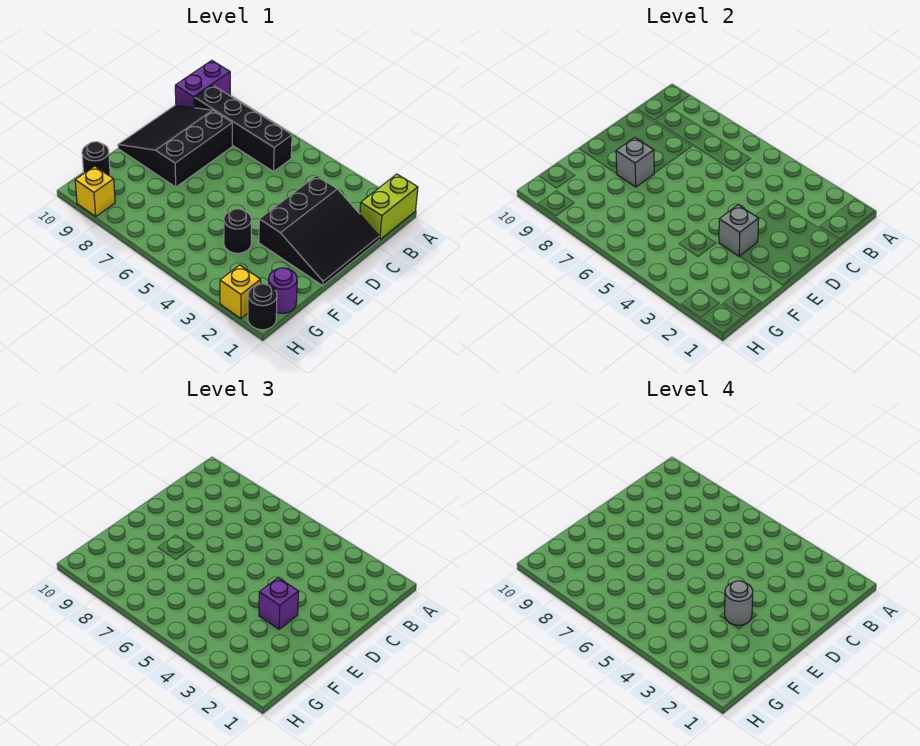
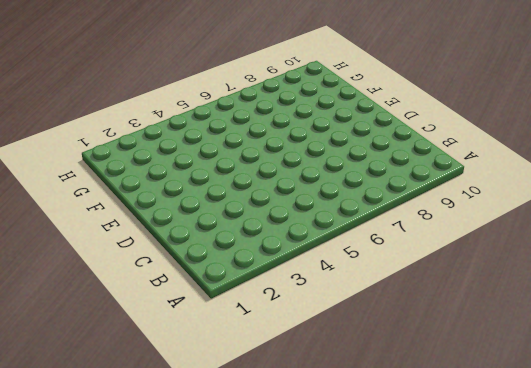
none -> lime 1x2 brick [360,174,418,240]
none -> purple 1x2 brick [175,60,230,108]
none -> black 1x4 brick [195,85,292,171]

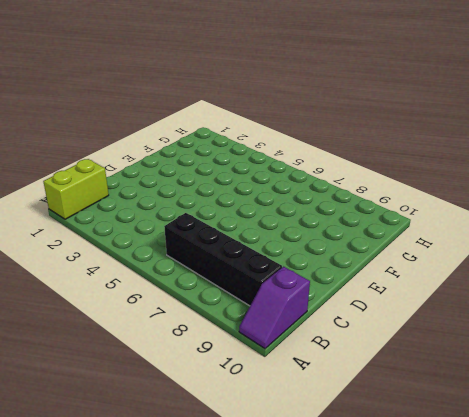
purple 1x2 slope [239,267,310,349] -> purple 1x2 brick [175,60,230,108]
none -> black 3x3 slope [259,176,379,286]
none -> black 3x3 slope [118,105,232,187]
none -> black 1x1 round brick [224,209,251,253]

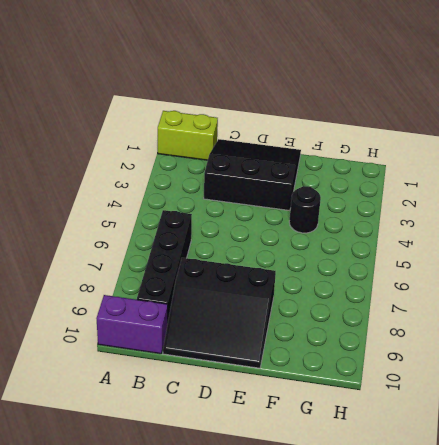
none -> purple 1x1 round brick [269,268,297,313]
none -> black 1x1 round brick [82,142,110,176]
none -> black 1x1 round brick [248,284,277,330]

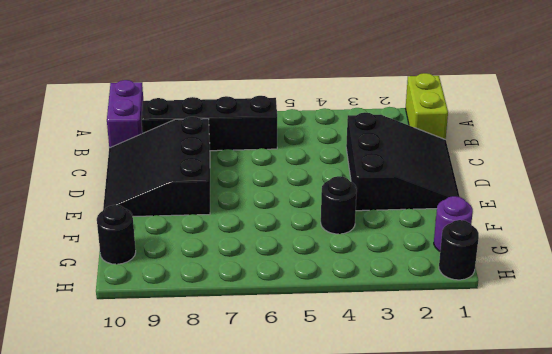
none -> yellow 1x1 brick [220,265,261,319]
none -> yellow 1x1 brick [75,166,115,216]
none -> grey 1x1 brick [719,205,759,256]

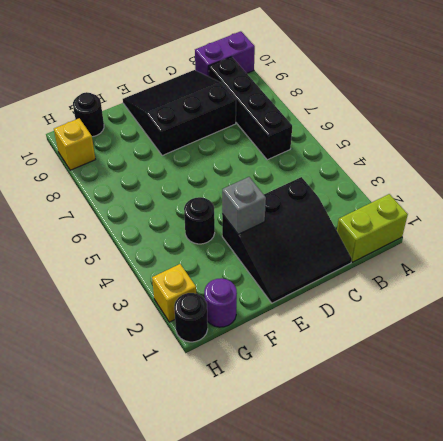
none -> grey 1x1 brick [616,138,654,187]
none -> purple 1x1 brick [259,578,299,629]
none -> grey 1x1 round brick [725,581,753,625]

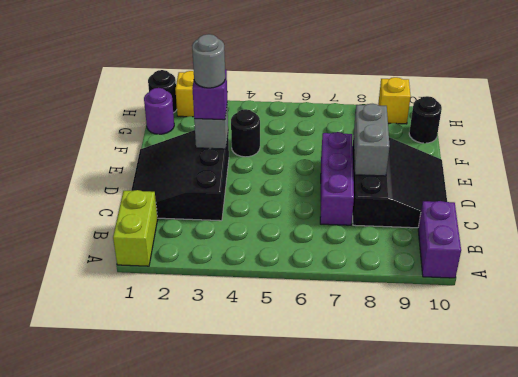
purple 1x3 brick [320,132,354,225] -> none
grey 1x2 brick [354,104,390,176] -> grey 1x1 brick [616,138,654,187]
none -> black 1x4 brick [195,85,292,171]

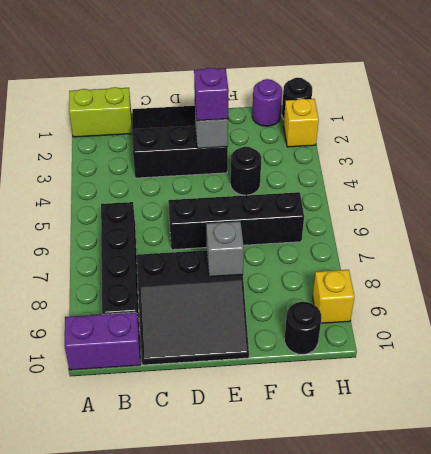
black 1x4 brick [168,192,304,250] -> none
none -> grey 1x1 round brick [725,581,753,625]

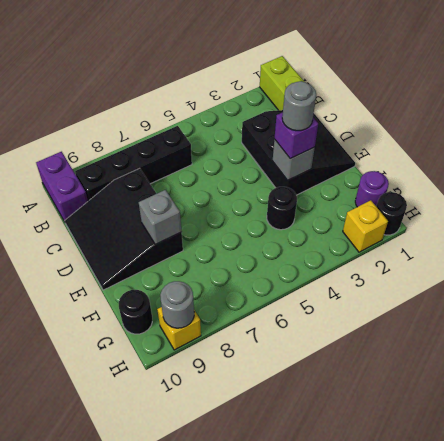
grey 1x1 round brick [160,281,194,328] -> none

